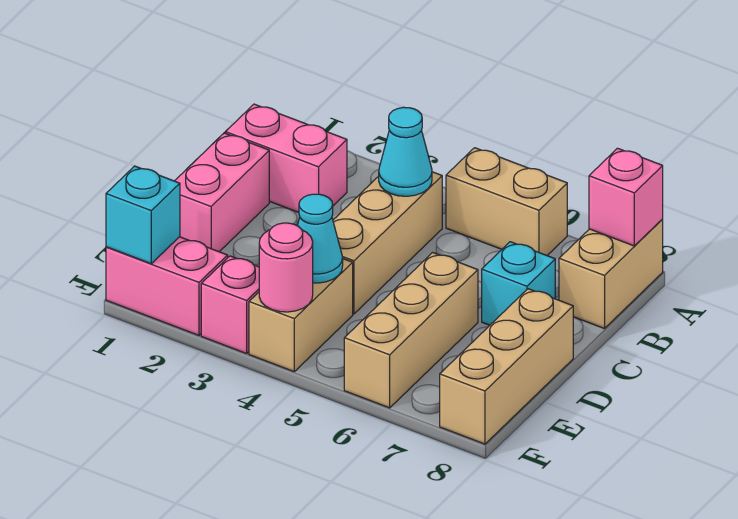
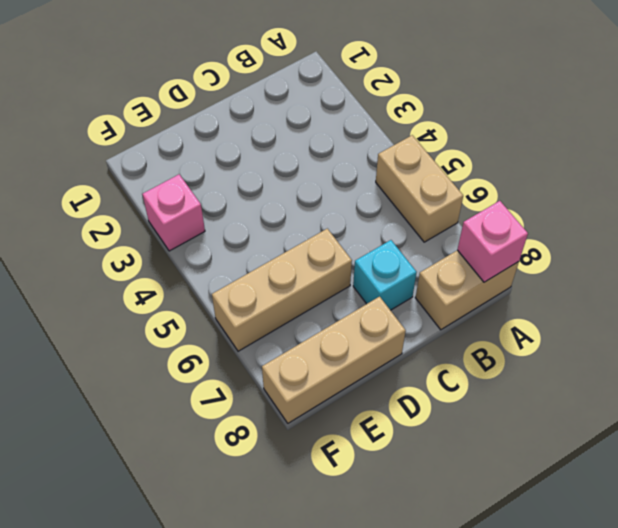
none -> pink 1x2 brick [226,104,347,212]
none -> tan 1x3 brick [333,172,442,314]
none -> pink 1x2 brick [175,133,269,252]

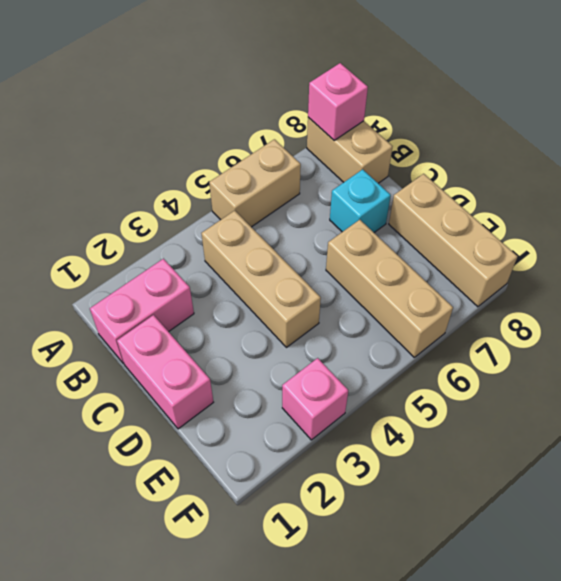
none -> tan 1x2 brick [249,259,353,372]
none -> pink 1x2 brick [106,237,228,335]
none -> cyan 1x1 cone [379,107,432,196]

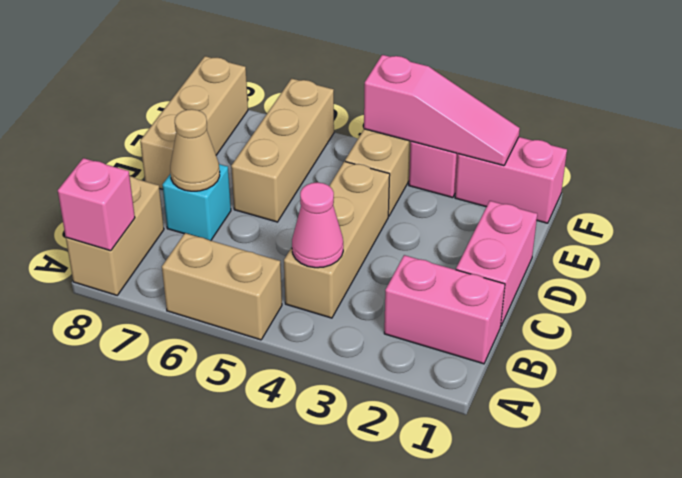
pink 1x1 cone [292,182,343,268] -> cyan 1x1 cone [379,107,432,196]
tan 1x1 cone [170,109,220,191] -> none
pink 1x3 slope [364,55,520,166] -> pink 1x1 round brick [259,223,313,312]
none -> cyan 1x1 cone [297,194,343,283]
none -> cyan 1x1 brick [106,166,180,264]

